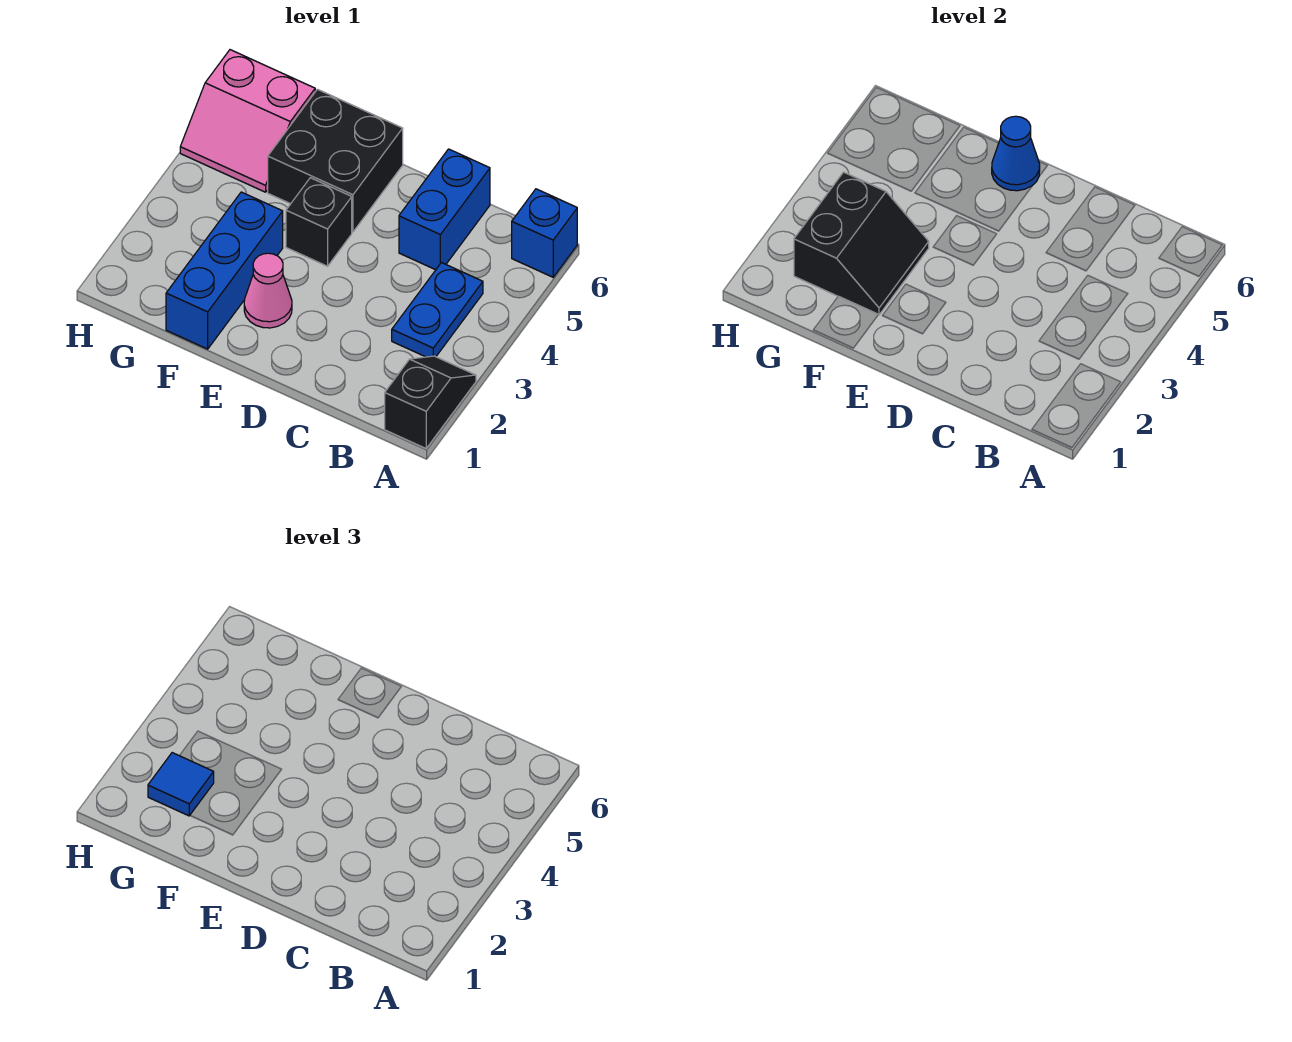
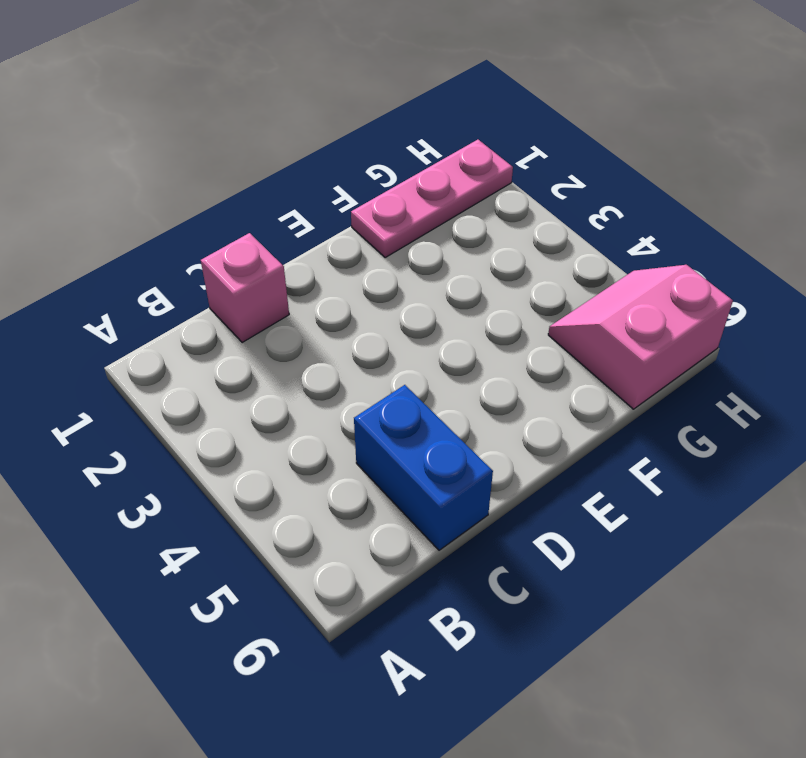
pink 1x1 brick [201,233,289,343] -> none
pink 1x3 plate [351,140,513,258] -> blue 1x3 brick [166,192,283,349]
none -> black 1x2 slope [385,356,476,448]
none -> blue 1x1 brick [512,189,577,277]
none -> blue 1x2 plate [392,263,483,357]

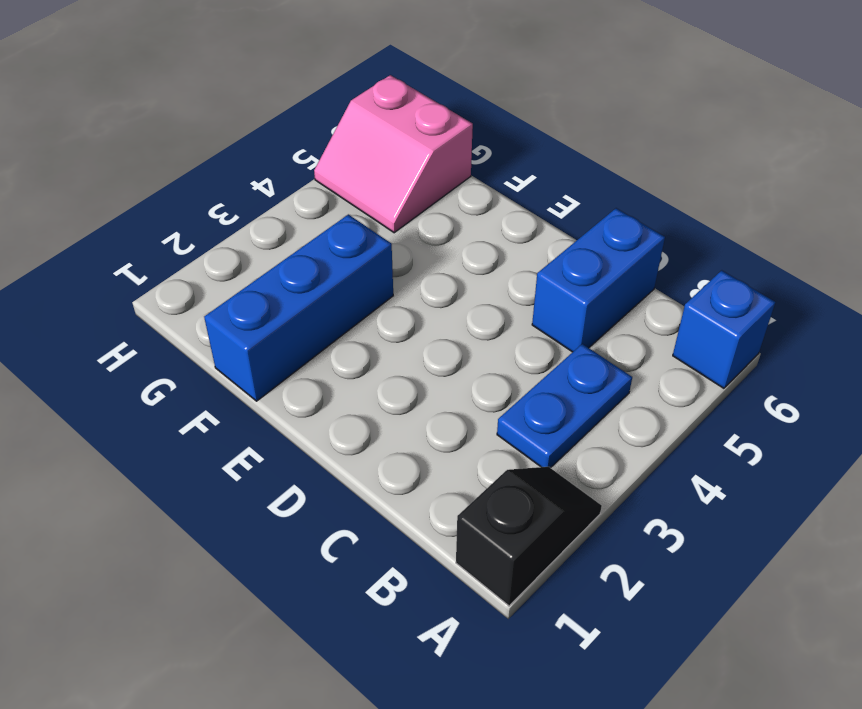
none -> pink 1x1 cone [244,253,292,328]
none -> black 1x1 brick [286,178,352,266]
none -> black 2x2 brick [268,89,403,232]

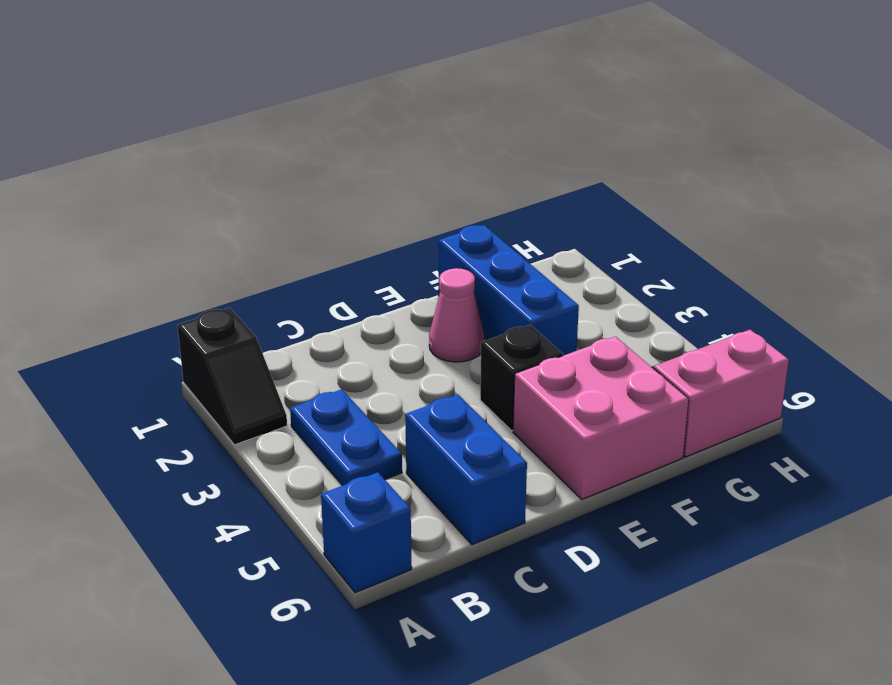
pink 2x2 brick [513,337,689,499] -> black 2x2 brick [268,89,403,232]
none -> blue 1x1 cone [992,116,1040,191]
none -> black 2x2 slope [794,172,929,315]
none -> blue 1x1 tile [148,753,214,816]

